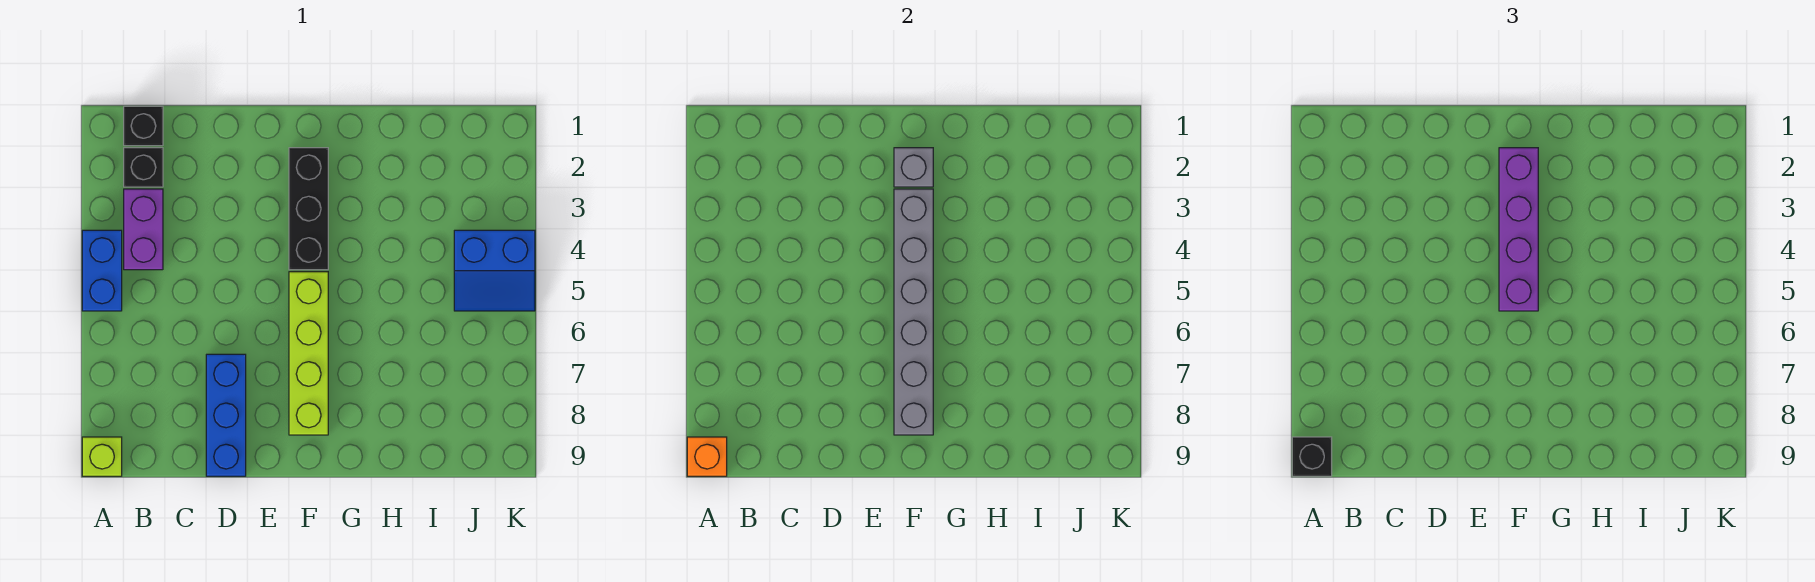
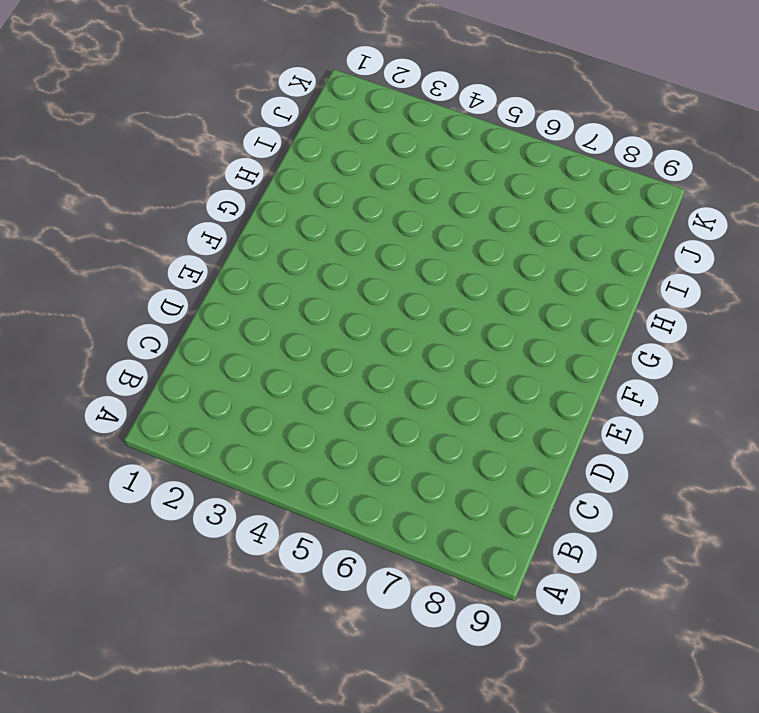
none -> blue 1x2 brick [82,230,122,311]
none -> lime 1x1 brick [82,437,122,476]
none -> black 1x1 brick [124,106,163,146]

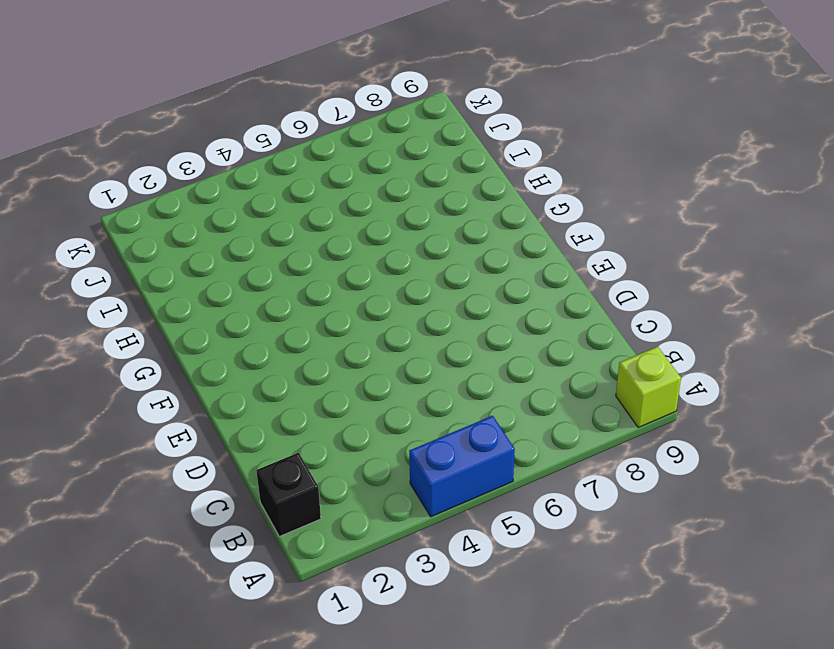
none -> black 1x1 brick [124,148,163,187]
none -> purple 1x2 brick [124,189,163,270]
none -> blue 1x3 brick [206,354,246,476]

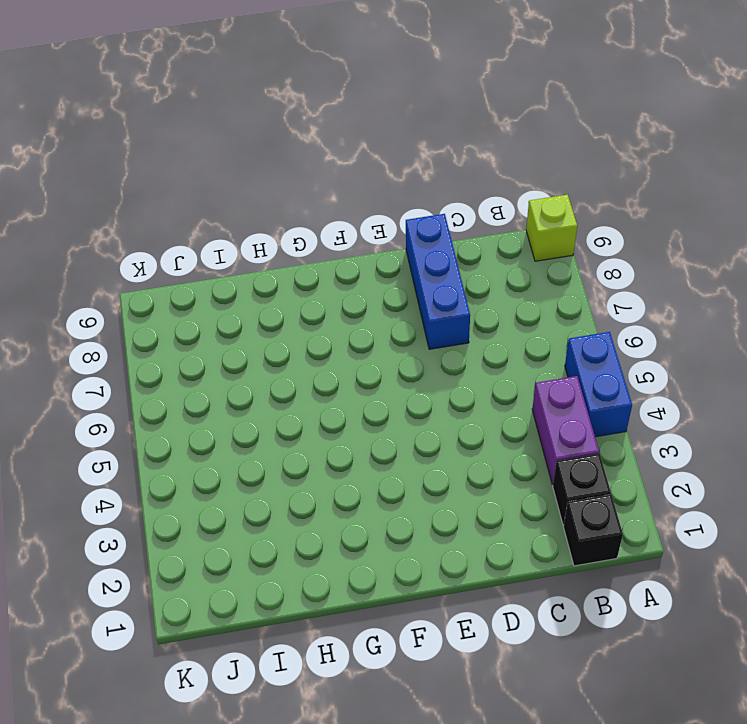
none -> black 1x3 brick [289,148,328,270]
none -> lime 1x4 brick [289,272,328,435]
none -> blue 2x2 slope [454,230,535,311]

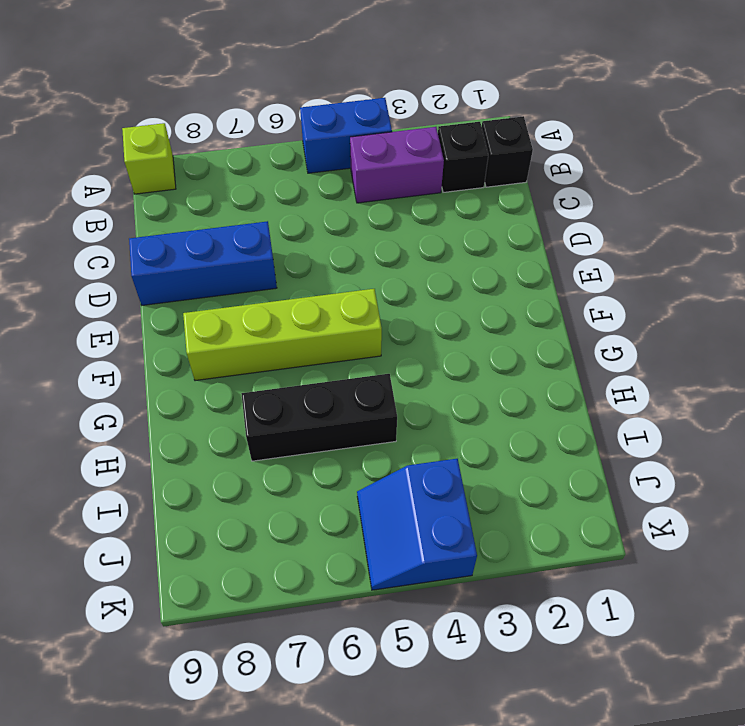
black 1x3 brick [241,374,397,461] -> black 1x3 brick moved to [289,148,328,270]
none -> orange 1x1 brick [687,437,727,476]
none -> grey 1x1 brick [894,148,933,187]
none -> grey 1x6 brick [894,189,933,435]

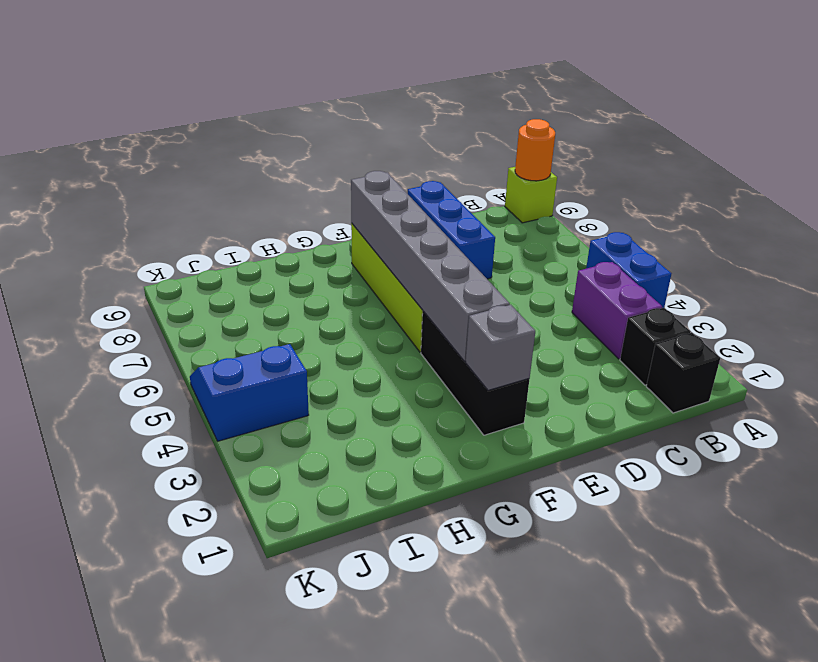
orange 1x1 round brick [515,119,555,181] -> orange 1x1 brick [687,437,727,476]
none -> black 1x1 brick [1292,437,1332,476]
none -> purple 1x4 brick [1499,148,1538,311]

